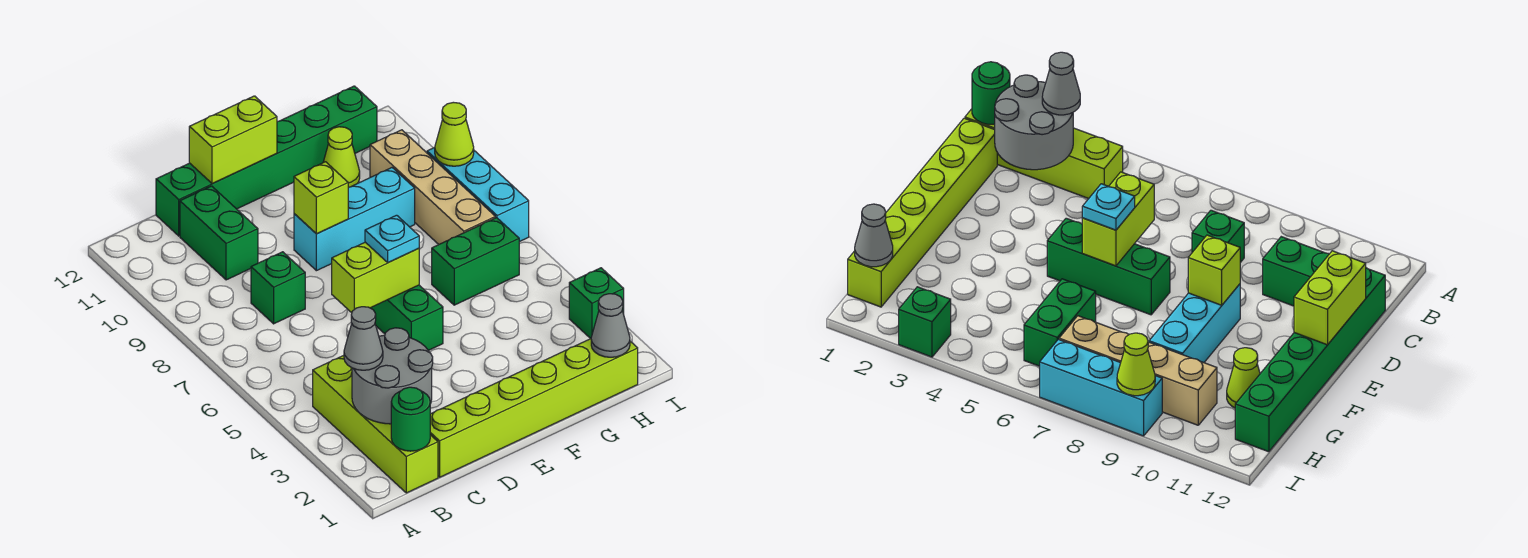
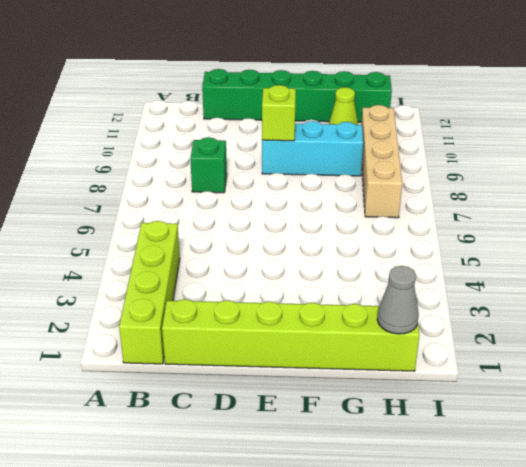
none -> green 1x2 brick [180,186,258,280]
none -> green 1x3 brick [371,285,443,351]
none -> green 1x2 brick [432,218,519,305]

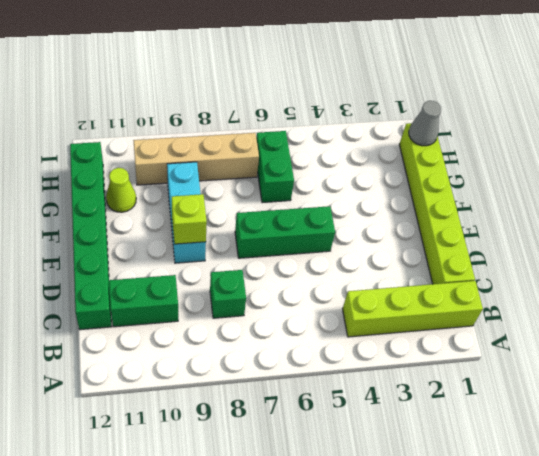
none -> green 1x1 brick [569,268,624,339]
none -> cyan 1x3 brick [427,147,529,242]
none -> green 1x1 round brick [391,387,430,451]

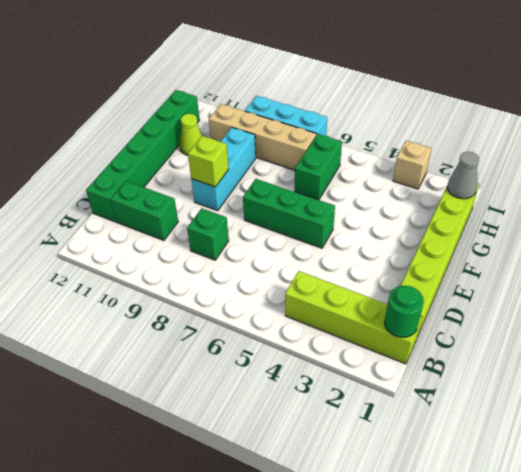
tan 1x1 brick [393,141,431,189] -> green 1x1 brick [569,268,624,339]
none -> grey 2x2 round brick [352,328,433,424]
none -> lime 1x2 brick [332,242,419,313]
none -> lime 1x2 brick [189,96,277,184]

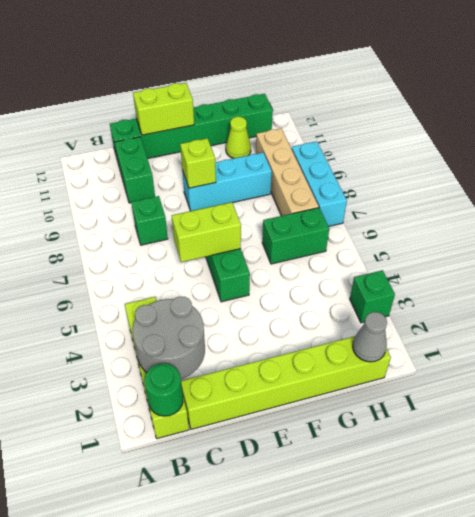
none -> lime 1x1 cone [435,102,474,166]
none -> grey 1x1 cone [344,307,383,370]
none -> cyan 1x1 plate [365,215,419,263]

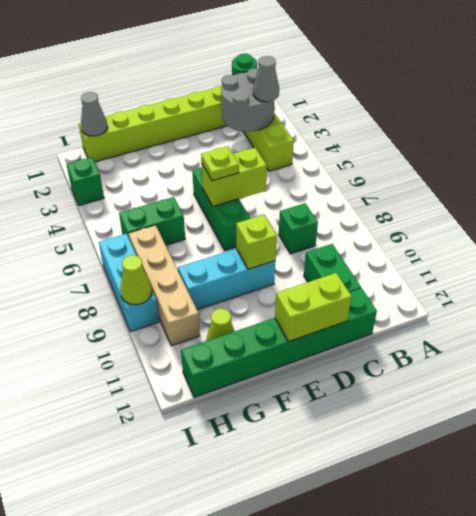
lime 1x1 plate [201,146,239,181] -> cyan 1x1 plate [365,215,419,263]

